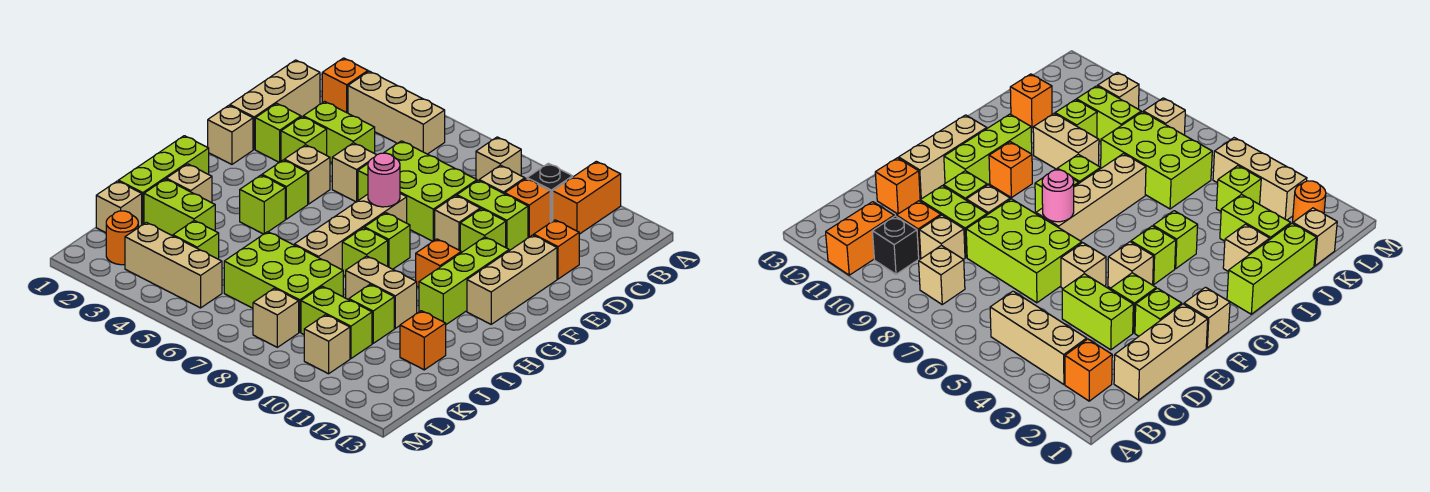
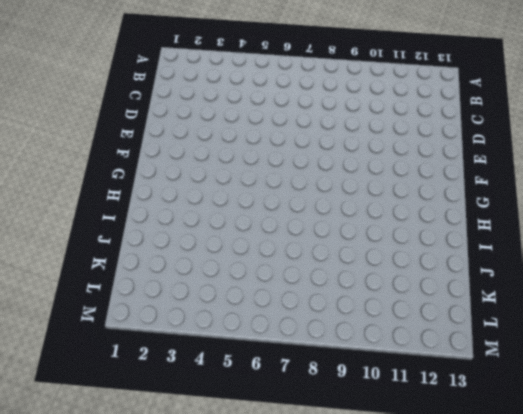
none -> orange 1x2 brick [553,161,621,234]
none -> orange 1x1 brick [322,58,368,113]
none -> tan 1x3 brick [348,71,445,154]
none -> tan 1x1 brick [476,137,521,181]

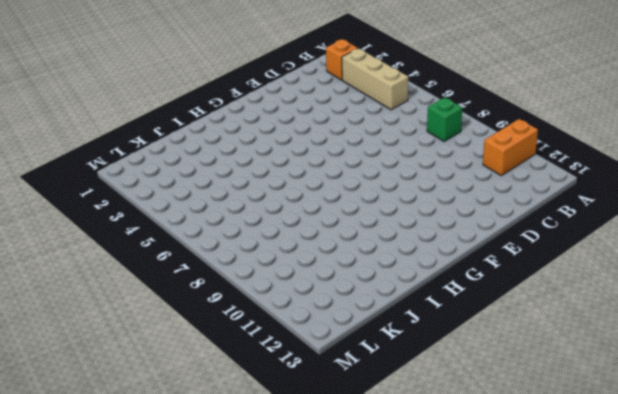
green 1x1 brick [427,97,462,141] -> tan 1x1 brick [476,137,521,181]
none -> black 1x1 brick [527,163,573,222]
none -> tan 1x3 brick [230,60,320,149]
none -> tan 1x1 brick [479,165,525,194]
none -> orange 1x1 brick [505,179,551,238]

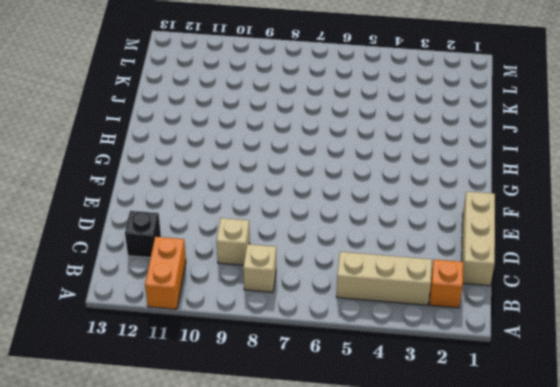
black 1x1 brick [125,211,161,258] -> black 1x1 brick moved to [527,163,573,222]
none -> orange 1x1 brick [505,179,551,238]
none -> lime 1x2 brick [303,101,375,163]
none -> lime 2x3 brick [358,141,477,241]
none -> lime 1x2 brick [457,181,528,251]

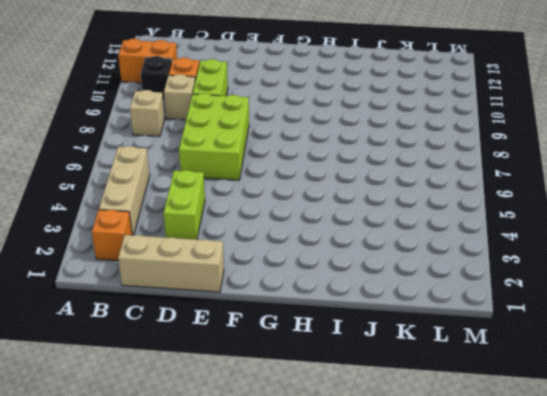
none -> orange 1x1 brick [534,220,579,279]
none -> lime 1x1 brick [255,103,301,162]
none -> lime 1x1 brick [281,117,327,161]
none -> tan 1x1 brick [332,143,376,202]

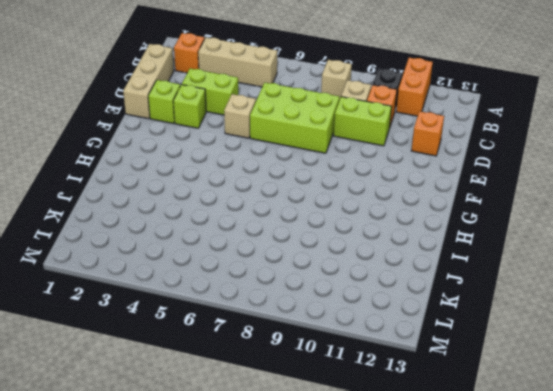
none -> tan 1x1 brick [435,196,480,250]
none -> lime 1x1 brick [460,209,506,253]
none -> tan 1x3 brick [467,235,557,324]
none -> tan 1x1 brick [208,105,253,164]

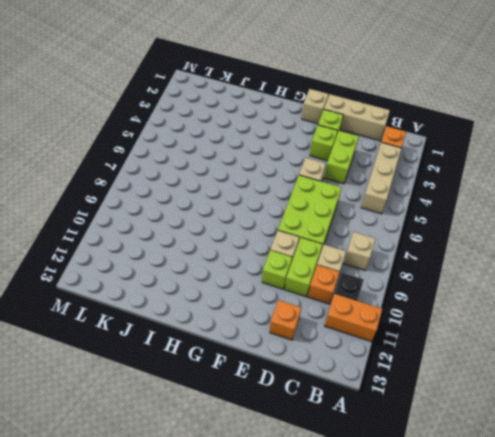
none -> tan 1x3 brick [467,235,557,324]
none -> tan 1x1 brick [284,145,330,204]
none -> tan 1x4 brick [294,194,407,270]
none -> lime 1x3 brick [419,237,509,324]

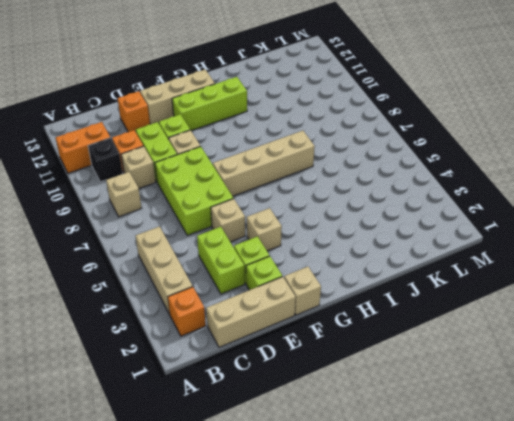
none -> lime 1x1 brick [262,160,308,219]
none -> lime 1x1 brick [364,213,410,269]
none -> orange 1x1 brick [416,239,461,287]
none -> lime 1x3 brick [118,136,209,225]

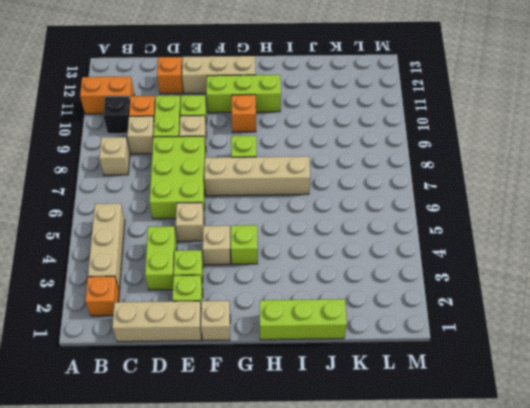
none -> lime 1x1 brick [240,175,285,234]
none -> lime 1x1 brick [342,228,388,276]
none -> tan 1x1 brick [166,164,212,203]
none -> tan 1x2 brick [346,256,417,328]

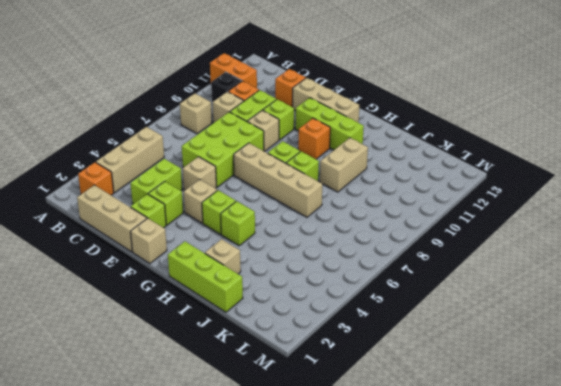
none -> lime 1x2 brick [144,179,215,236]
none -> lime 2x3 brick [224,232,343,332]
none -> lime 1x1 brick [349,284,394,343]
none -> orange 1x1 brick [400,311,446,370]

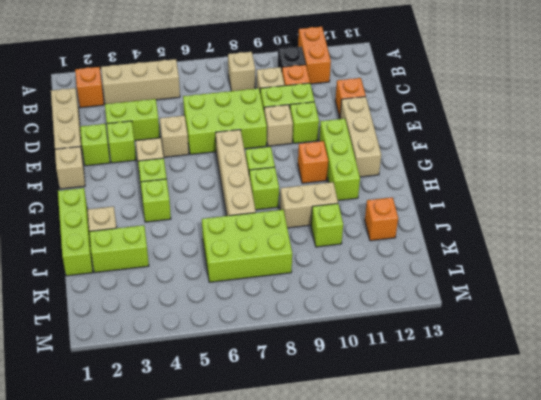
none -> tan 1x1 brick [96,181,142,233]
none -> lime 1x1 brick [173,221,219,259]
none -> lime 1x2 brick [301,286,372,359]
none -> orange 1x1 round brick [106,211,138,265]

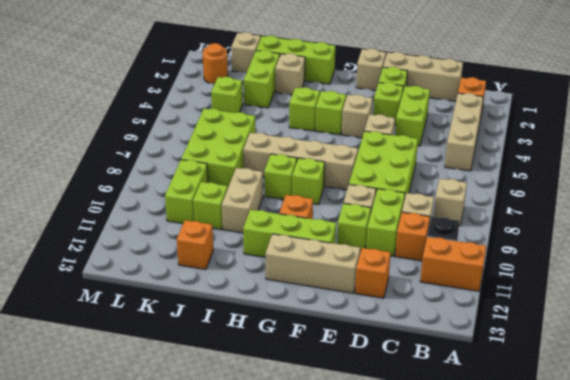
none -> tan 1x3 brick [125,222,222,308]
none -> tan 1x1 brick [253,288,299,347]
none -> tan 1x1 brick [304,315,350,374]
none -> pink 1x1 round brick [368,153,400,207]

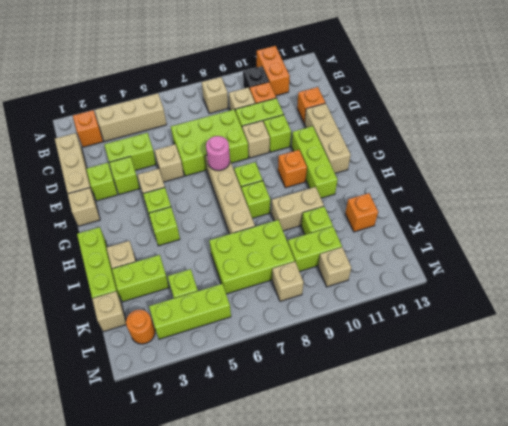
lime 1x3 brick [149,284,231,339] -> tan 1x3 brick [125,222,222,308]

